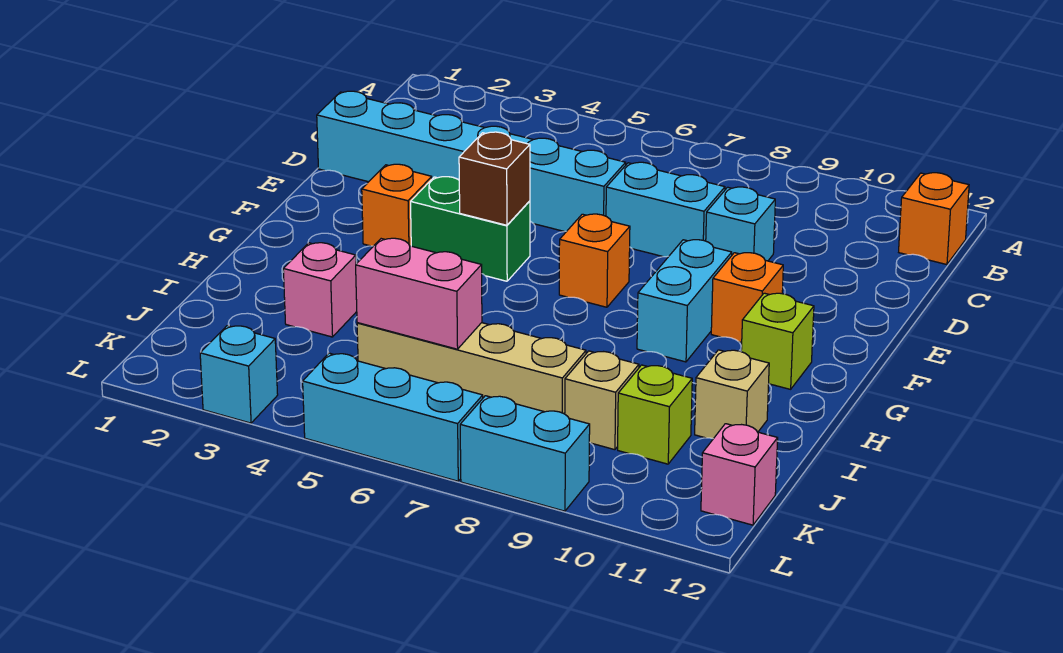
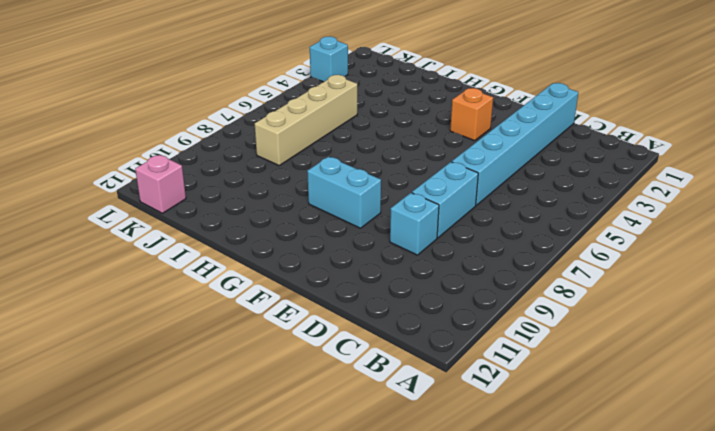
none -> orange 1x1 brick [899,173,969,265]
none -> green 1x2 brick [411,177,530,281]
none -> orange 1x1 brick [559,214,630,307]

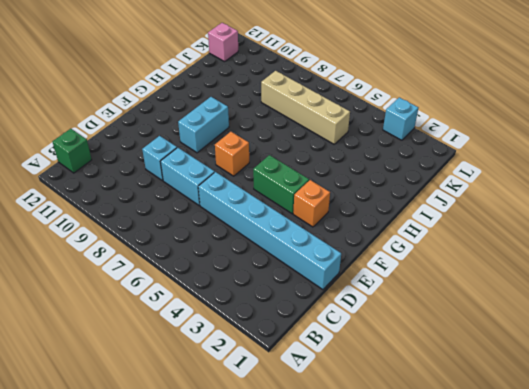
green 1x1 brick [53,129,92,173] -> orange 1x1 brick [899,173,969,265]
none -> orange 1x1 brick [711,253,783,342]
none -> lime 1x1 brick [741,293,814,389]
none -> pink 1x1 brick [283,243,357,337]

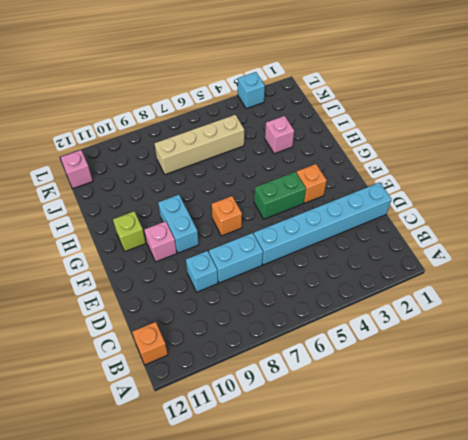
pink 1x1 brick [145,221,177,262] -> orange 1x1 brick [711,253,783,342]
none -> tan 1x1 brick [695,350,769,439]
none -> tan 1x1 brick [565,351,639,450]
none -> lime 1x1 brick [618,365,692,464]

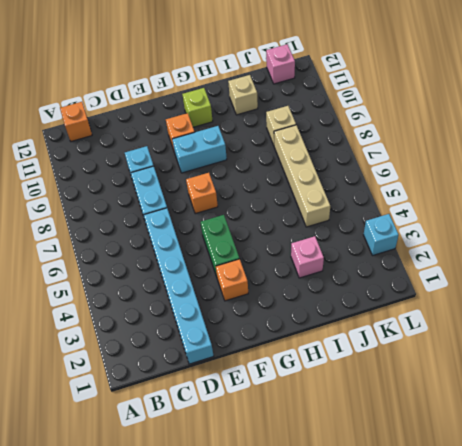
none -> lime 1x1 brick [618,365,692,464]
none -> cyan 1x3 brick [303,353,483,481]
none -> cyan 1x2 brick [460,396,590,511]

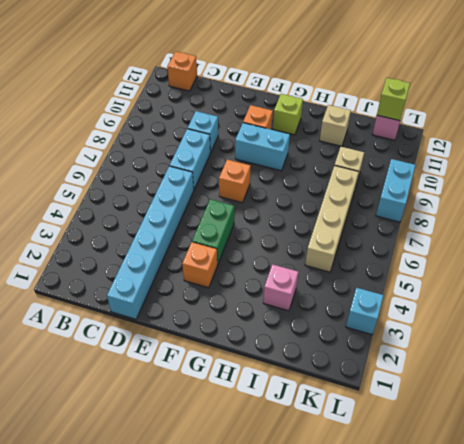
lime 1x1 brick [377,78,410,121] -> lime 1x1 brick moved to [618,365,692,464]
none -> cyan 1x3 brick [303,353,483,481]
none -> brown 1x1 brick [459,132,530,225]
none -> pink 1x2 brick [356,238,482,349]

